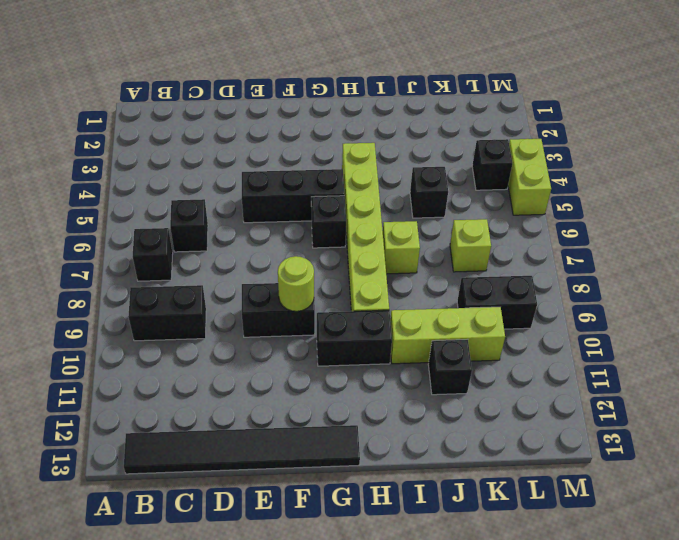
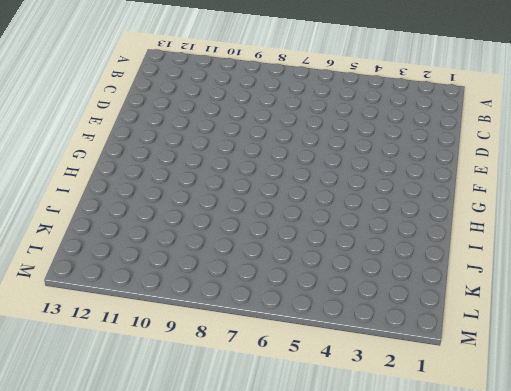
none -> black 1x1 brick [133,228,173,281]
none -> black 1x2 brick [128,285,206,341]
none -> black 1x6 tile [124,425,360,474]

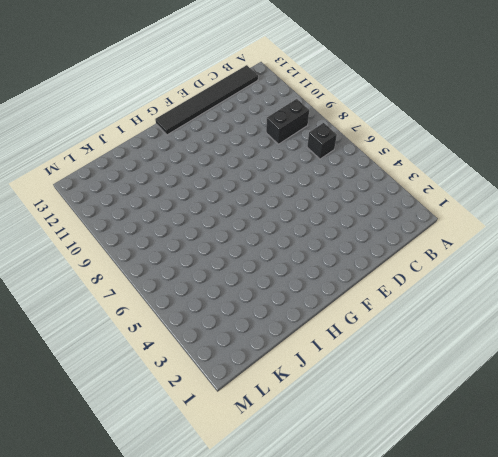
none -> black 1x1 brick [170,199,208,252]
none -> black 1x3 brick [242,169,345,223]
none -> black 1x2 brick [242,283,315,337]

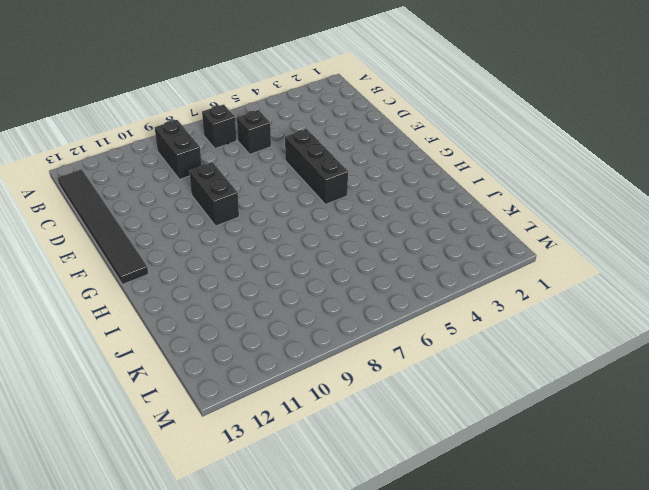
none -> black 1x1 brick [311,196,346,248]
none -> black 1x2 brick [317,310,392,366]
none -> lime 1x6 brick [342,143,389,311]

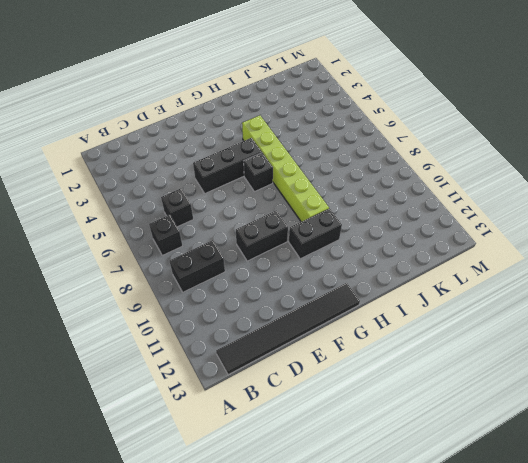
none -> lime 1x1 brick [383,221,420,274]
none -> lime 1x3 brick [390,307,505,364]
none -> black 1x1 brick [410,167,448,218]

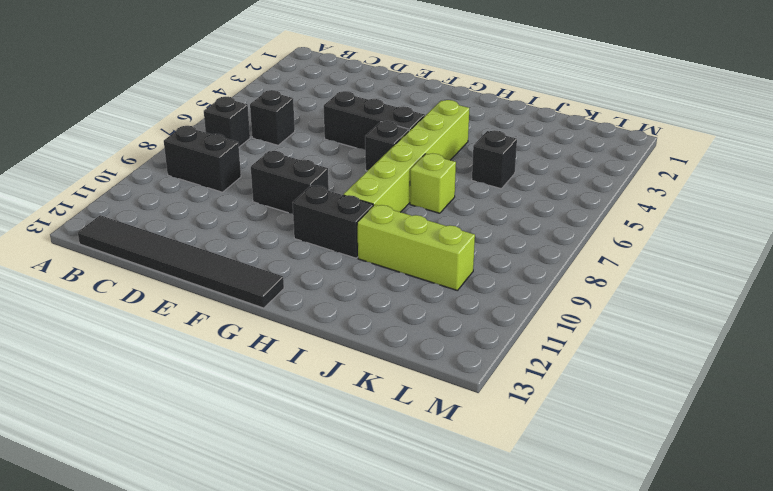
none -> black 1x1 brick [428,339,472,395]
none -> lime 1x1 brick [450,219,491,272]
none -> black 1x2 brick [457,276,537,329]

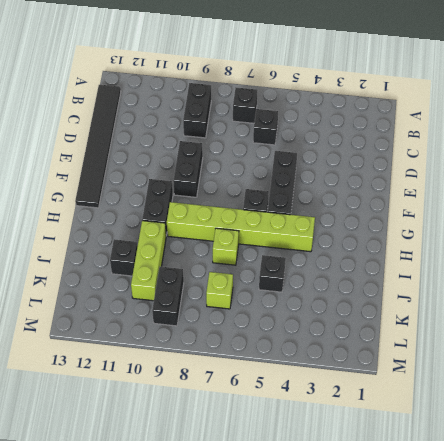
none -> black 1x1 brick [472,139,512,190]
none -> lime 1x2 brick [508,139,551,215]
none -> lime 1x1 round brick [278,256,314,311]

